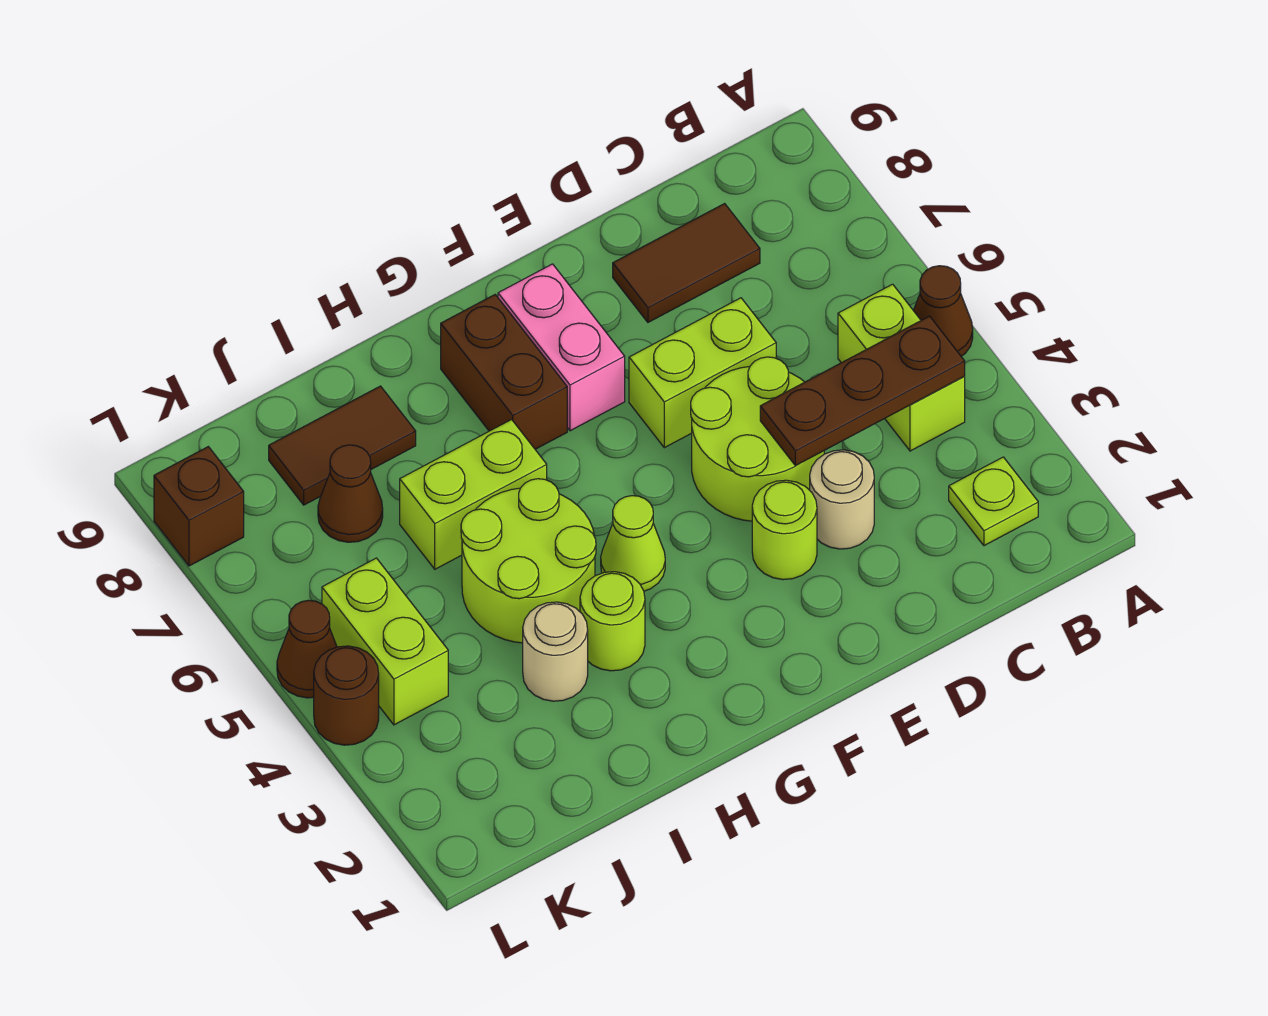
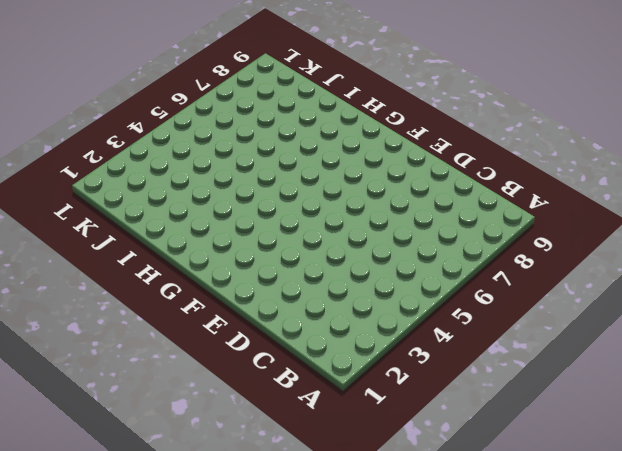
none -> brown 1x1 cone [913,266,973,356]
none -> lime 1x1 plate [949,457,1038,546]
none -> lime 1x2 brick [838,284,965,451]

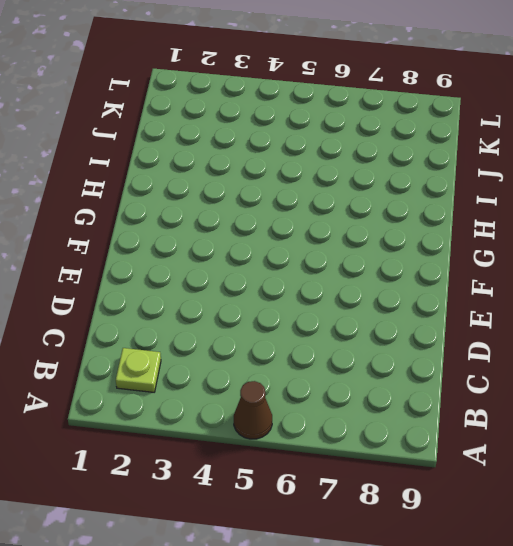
none -> lime 1x2 brick [838,284,965,451]
none -> brown 1x2 tile [613,204,760,322]
none -> tan 1x1 round brick [810,450,874,549]

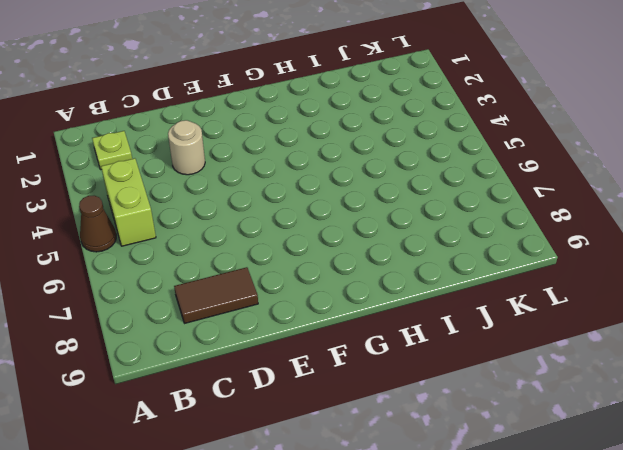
none -> lime 2x2 round brick [691,357,824,521]
none -> lime 1x2 brick [629,298,776,448]
none -> lime 1x1 round brick [752,480,817,580]

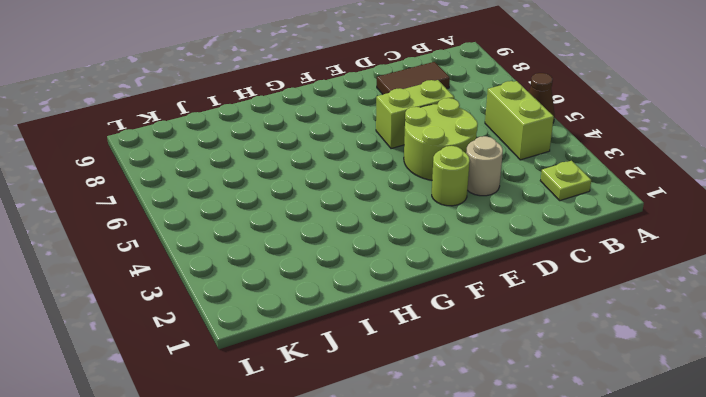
none -> pink 1x2 brick [498,264,625,431]
none -> lime 1x1 cone [601,496,665,591]
none -> brown 1x2 brick [441,295,567,449]

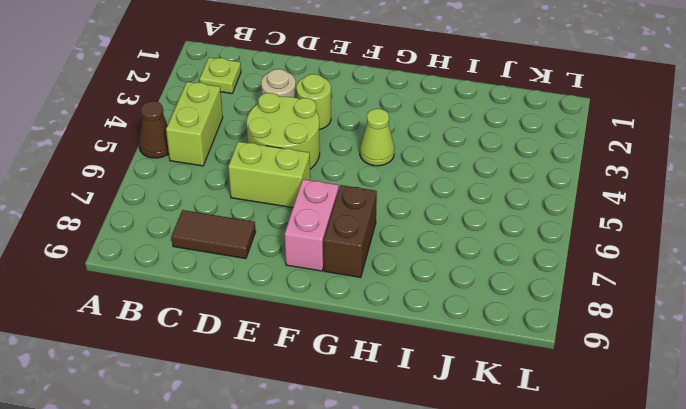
none -> lime 1x1 round brick [580,572,645,671]
none -> lime 2x2 round brick [461,479,596,643]
none -> lime 1x2 brick [400,420,547,569]

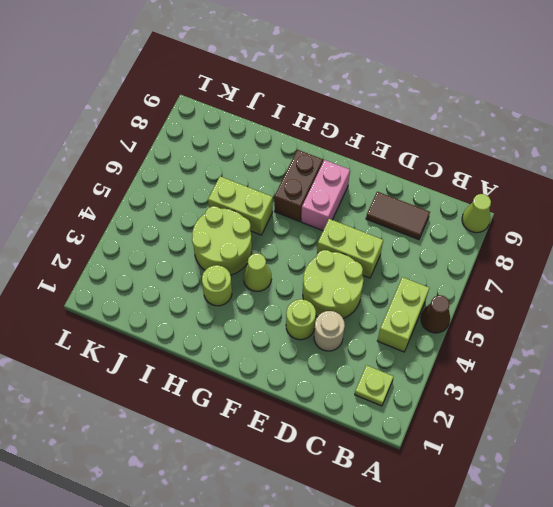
lime 1x1 cone [462,194,491,233] -> none
none -> tan 1x1 round brick [523,602,588,701]
none -> brown 1x2 tile [269,386,416,505]
none -> brown 1x1 cone [318,445,383,542]

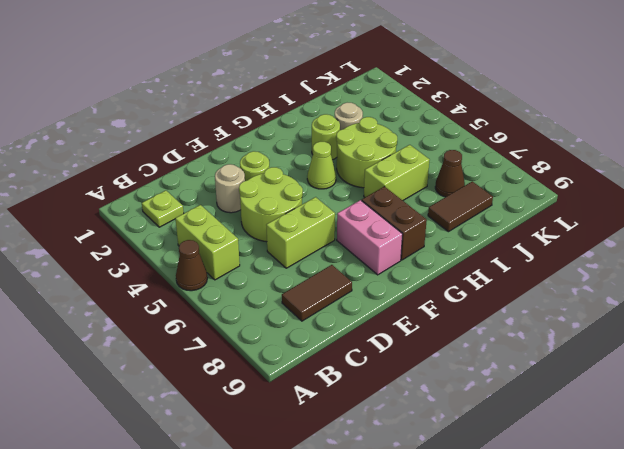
none -> lime 1x2 brick [322,558,448,725]
none -> brown 1x1 round brick [314,646,379,745]
none -> brown 1x1 cone [277,600,337,698]

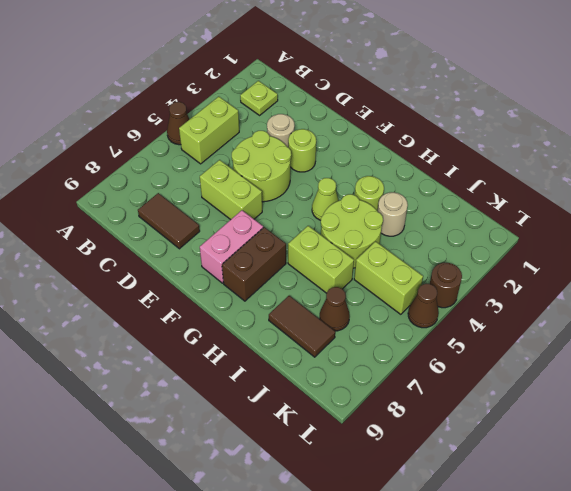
lime 1x2 brick [354,242,423,314] -> lime 1x2 brick turned to [322,558,448,725]
none -> brown 1x1 brick [154,447,244,566]
none -> brown 1x3 plate [760,316,965,466]

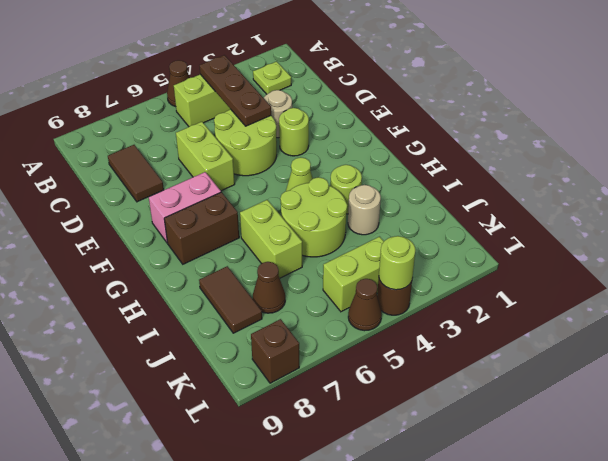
lime 1x1 round brick [379,236,415,290] -> none

